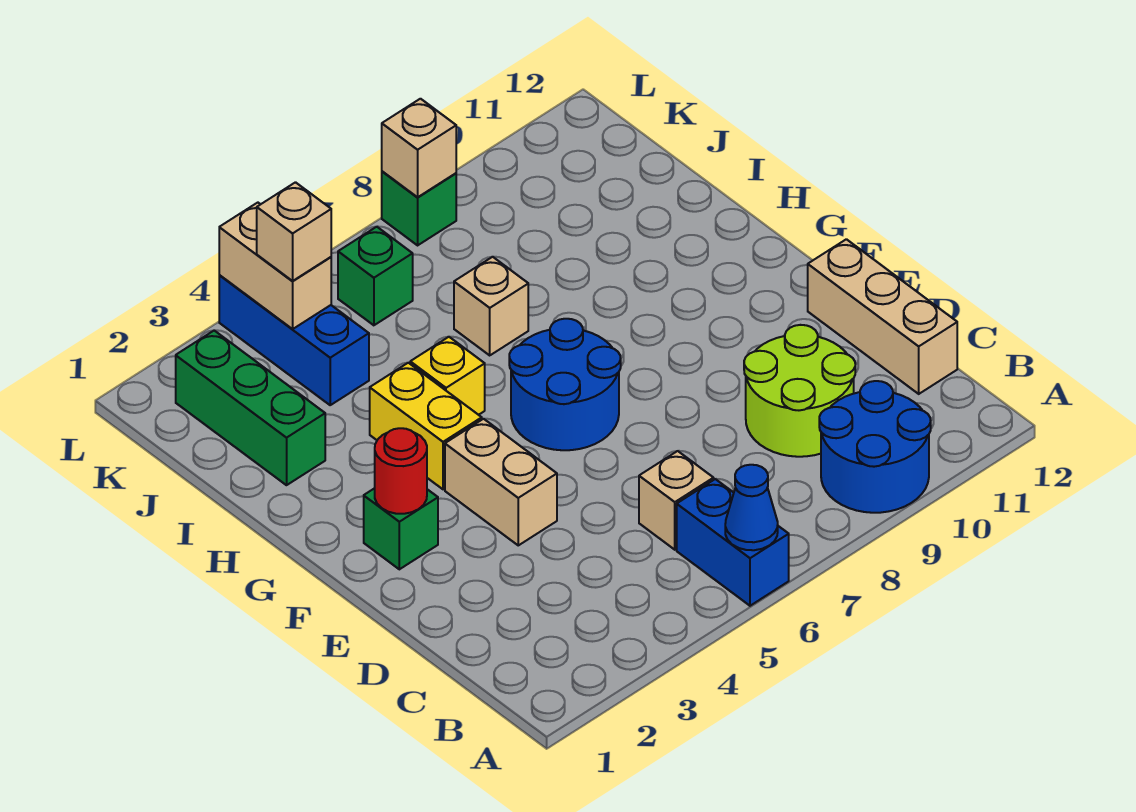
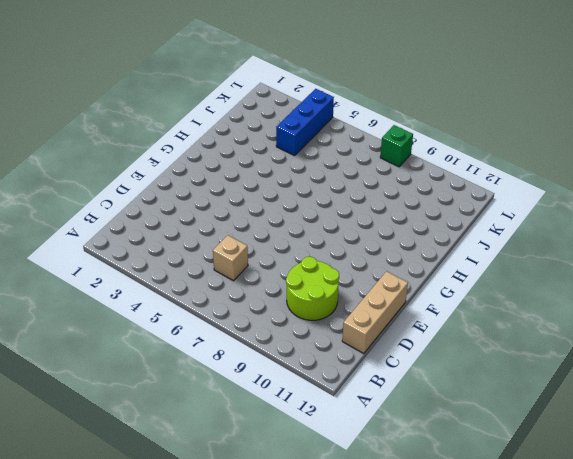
none -> blue 1x2 brick [677,479,789,606]
none -> blue 2x2 round brick [819,381,931,513]
none -> tan 1x2 brick [445,419,557,545]

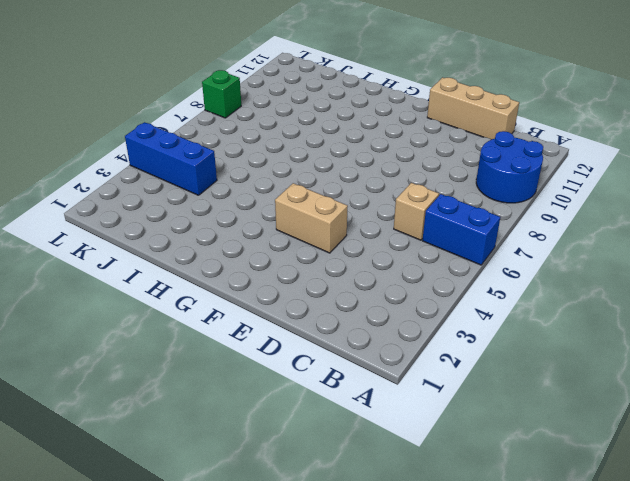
none -> lime 2x2 round brick [744,325,855,457]
none -> green 1x1 brick [364,488,438,569]
none -> blue 2x2 round brick [509,319,621,450]

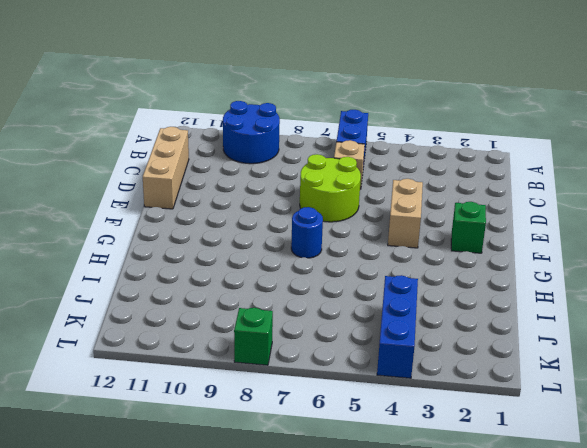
lime 2x2 round brick [300,154,361,222] -> lime 2x2 round brick moved to [744,325,855,457]
blue 1x1 round brick [291,207,323,258] -> blue 2x2 round brick [509,319,621,450]
none -> yellow 1x2 brick [370,363,482,489]
none -> yellow 1x1 brick [410,337,485,415]
none -> green 1x3 brick [176,330,325,485]

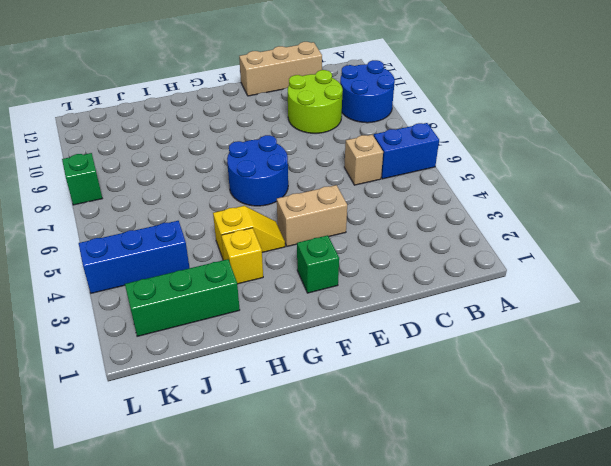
yellow 1x2 slope [213,206,285,260] -> yellow 1x2 brick [370,363,482,489]
yellow 1x1 brick [221,228,263,284] -> yellow 1x1 brick moved to [410,337,485,415]
none -> tan 1x1 brick [454,257,528,355]
none -> green 1x1 brick [338,227,413,325]
none -> blue 1x1 cone [725,465,778,550]

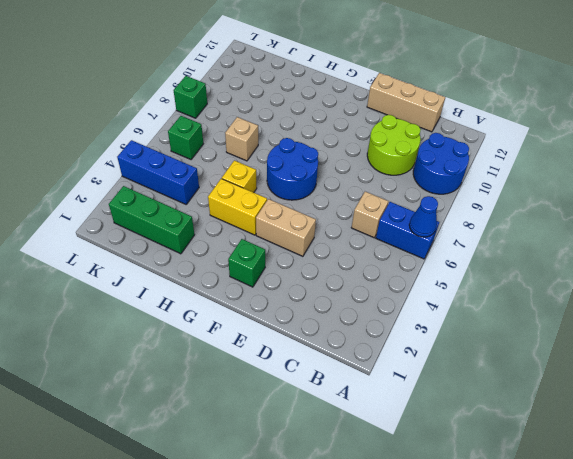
none -> red 1x1 round brick [375,428,427,514]
none -> tan 1x2 brick [219,203,331,329]
none -> tan 1x1 brick [382,99,456,197]

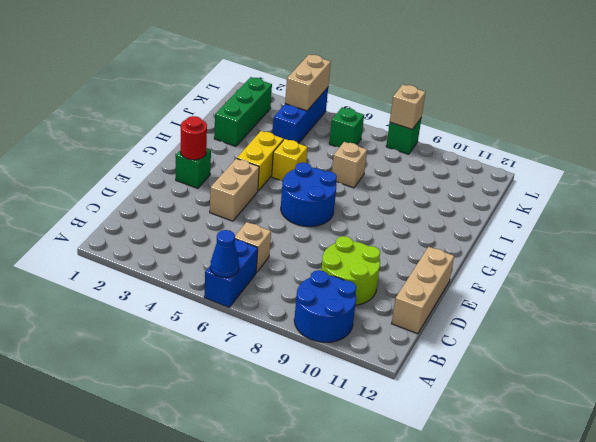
none -> tan 1x1 brick [257,182,331,281]

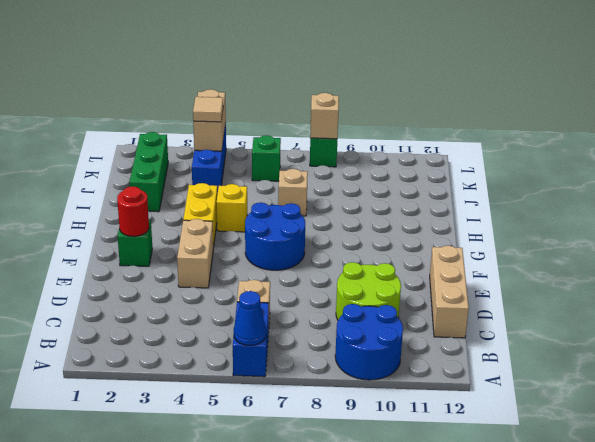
tan 1x1 tile [193,97,223,122] -> tan 1x1 brick [257,182,331,281]

